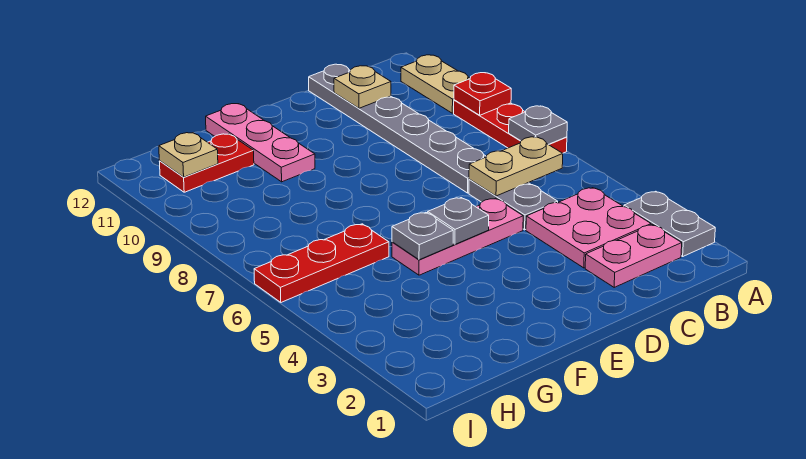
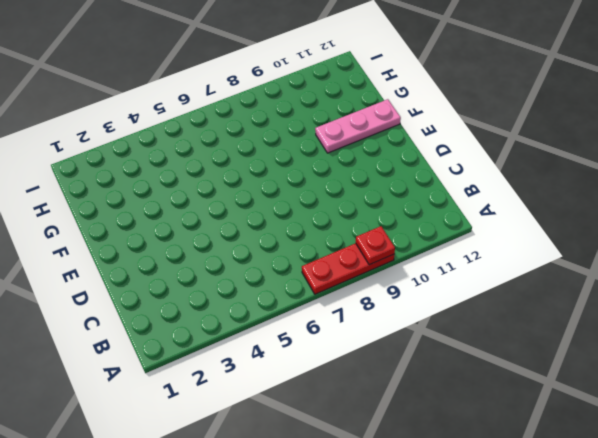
none -> grey 1x2 plate [624,191,715,256]
none -> tan 1x2 plate [401,55,470,113]
none -> pink 1x2 plate [585,225,682,287]

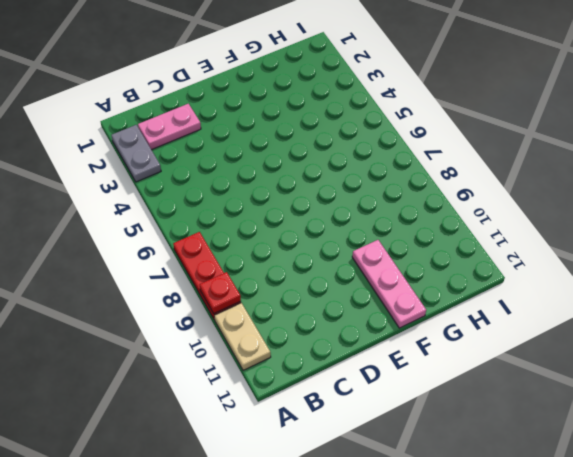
none -> pink 2x2 plate [526,188,651,268]
none -> grey 1x2 plate [469,179,558,230]
none -> grey 1x6 plate [309,64,486,193]

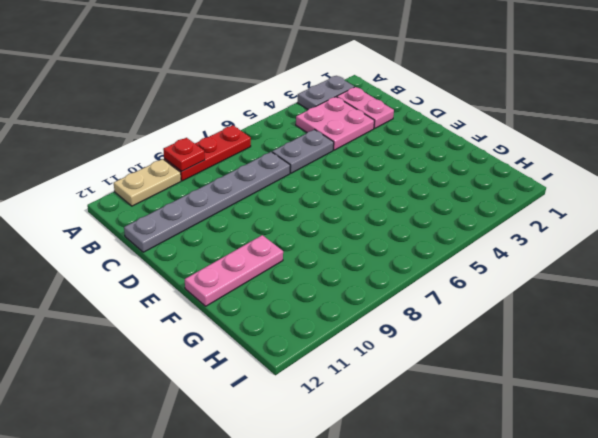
none -> pink 1x3 plate [392,198,523,275]
none -> red 1x3 plate [254,224,389,302]
none -> red 1x2 plate [159,134,254,192]

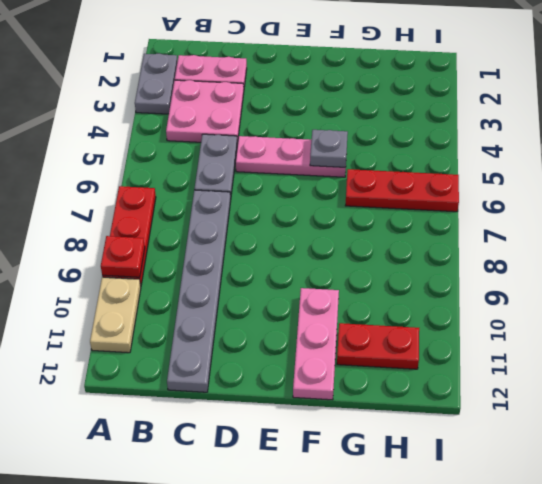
none -> grey 1x1 plate [509,106,567,145]
none -> tan 1x2 plate [469,137,563,196]
none -> tan 1x1 plate [334,66,391,108]

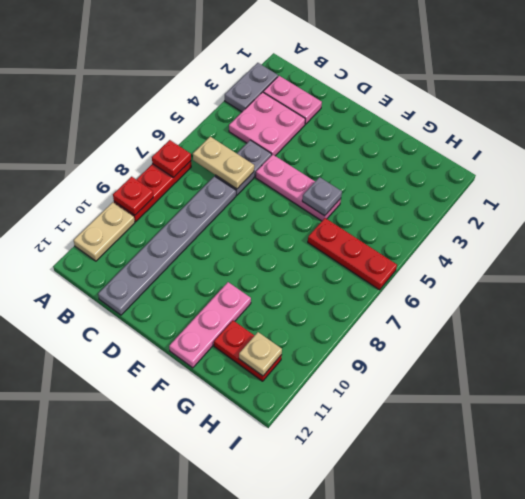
red 1x1 plate [152,140,191,178] -> grey 1x1 plate [509,106,567,145]
none -> tan 1x1 plate [334,66,391,108]
none -> grey 1x1 plate [428,198,489,245]

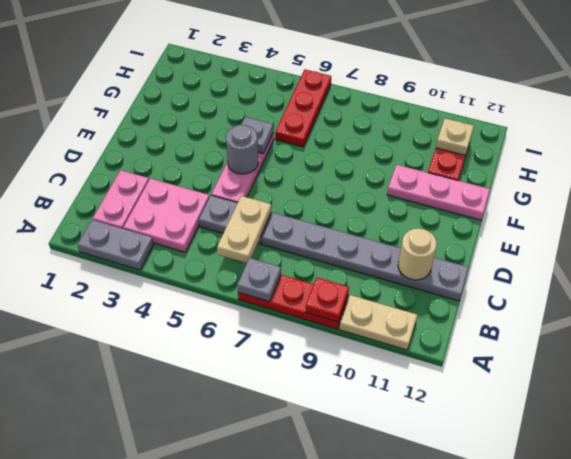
tan 1x1 round brick [398,228,437,280] -> tan 1x1 plate [334,66,391,108]
grey 1x1 round brick [226,125,258,174] -> grey 1x1 plate [428,198,489,245]

